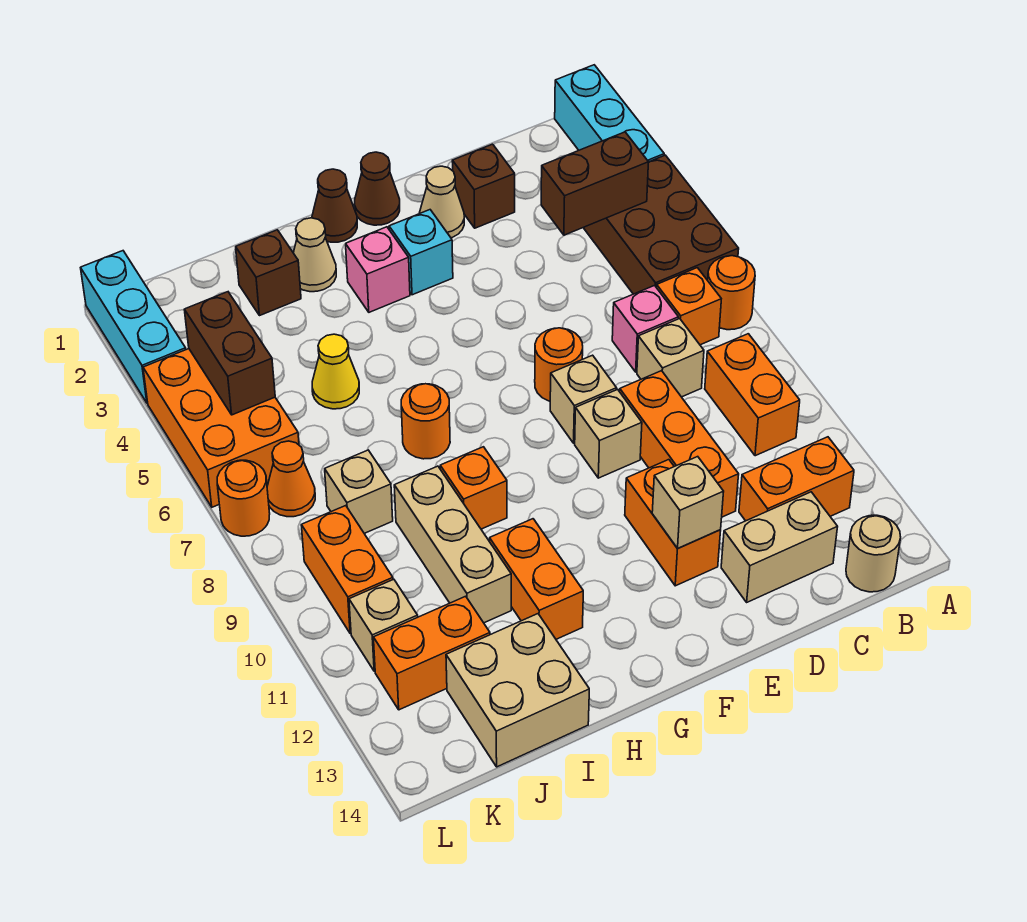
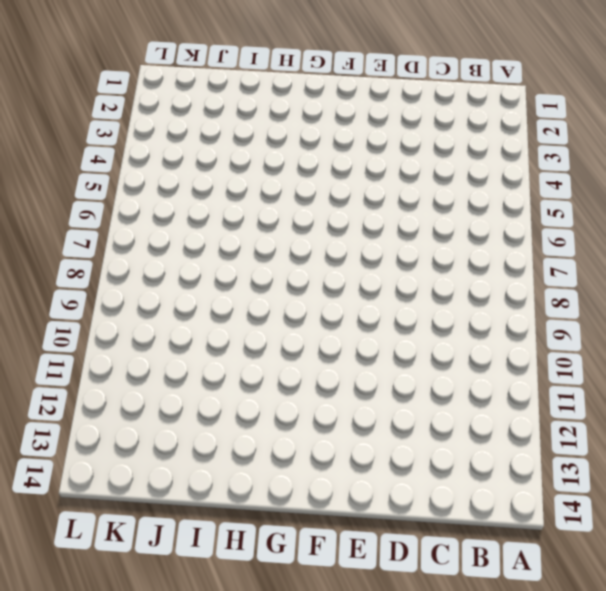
none -> cyan 1x3 brick [555,65,664,162]
none -> brown 2x3 brick [583,155,739,294]
none -> orange 1x1 round brick [708,256,755,330]
none -> orange 1x1 brick [657,268,721,345]

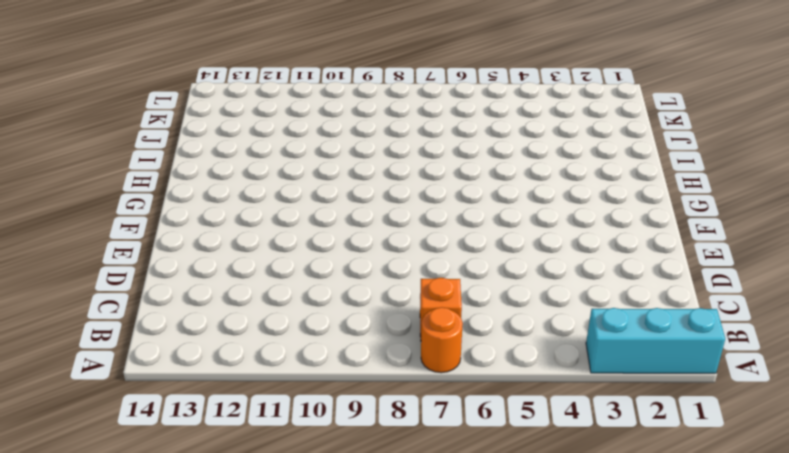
none -> brown 2x3 brick [583,155,739,294]
none -> orange 1x2 brick [705,334,800,456]
none -> orange 1x2 brick [739,437,854,521]
none -> tan 1x1 round brick [846,515,901,592]

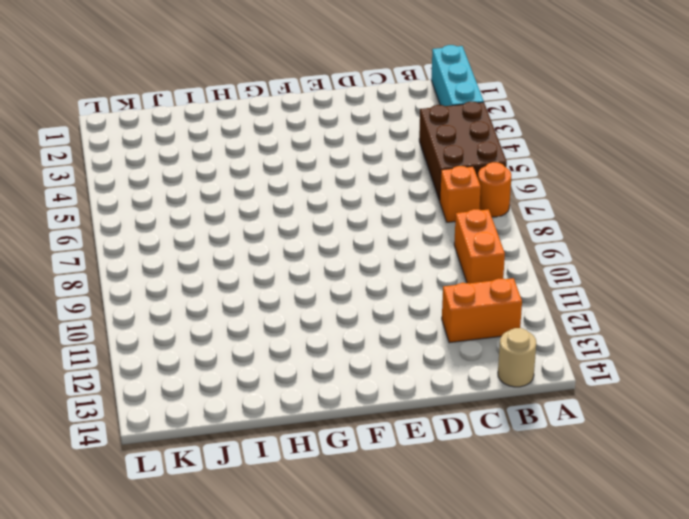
none -> pink 1x1 brick [612,286,679,372]
none -> tan 1x1 brick [637,319,704,397]
none -> tan 1x2 brick [721,492,837,602]
none -> brown 1x1 brick [452,144,515,228]

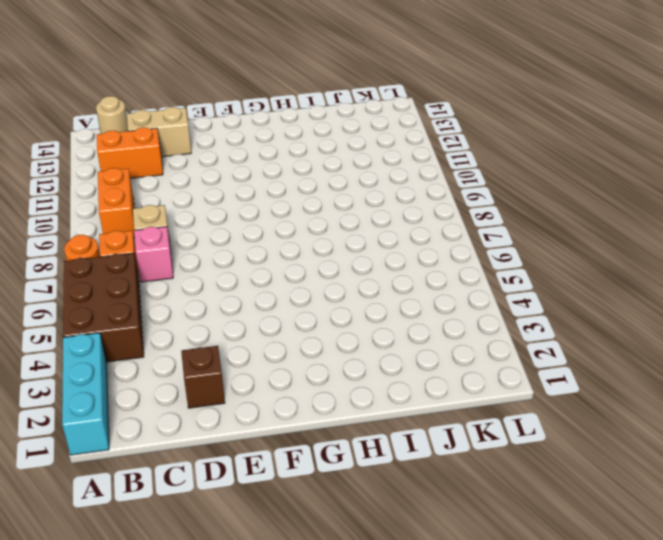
none -> orange 1x3 brick [620,371,739,517]
none -> tan 1x1 cone [419,166,464,238]
none -> orange 1x1 round brick [535,328,583,401]
none -> tan 1x1 brick [550,355,616,443]

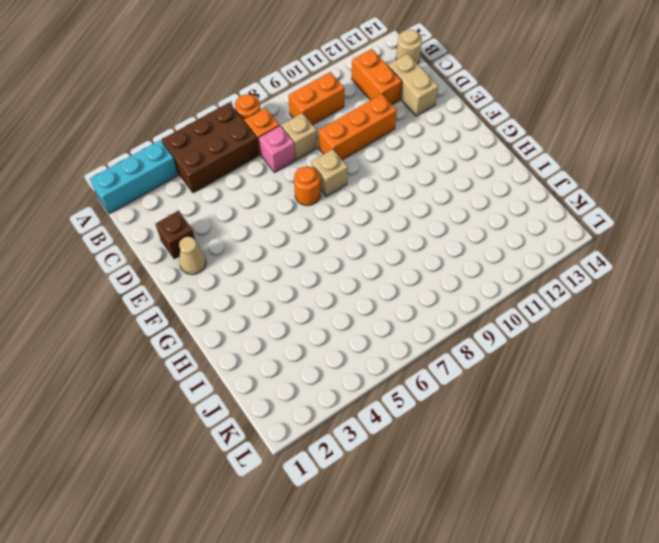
none -> tan 1x1 brick [575,389,642,478]
none -> orange 1x2 brick [625,460,721,586]
none -> brown 1x1 cone [355,152,400,225]
none -> cyan 1x1 brick [389,210,453,295]

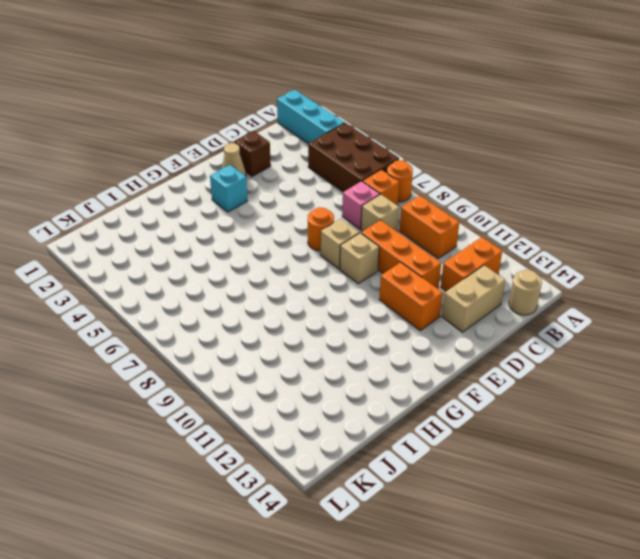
none -> brown 1x1 cone [355,152,400,225]
none -> brown 1x1 cone [312,169,357,242]
none -> pink 1x1 brick [346,227,410,312]
none -> tan 1x1 cone [294,218,336,292]

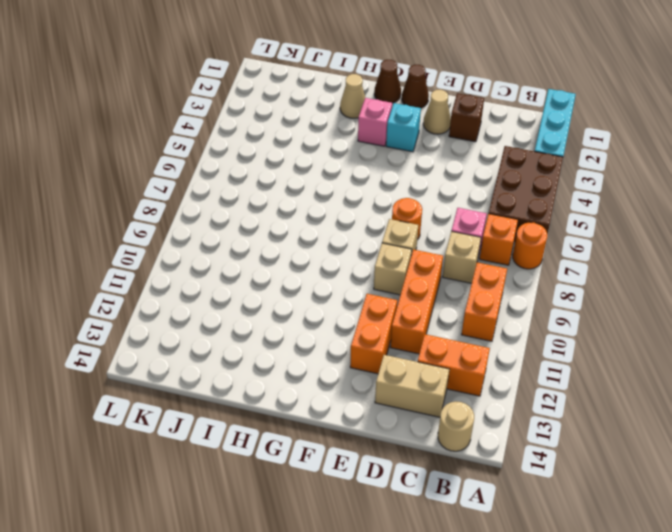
none -> orange 1x1 round brick [401,384,450,459]
none -> orange 1x1 brick [440,447,507,529]
none -> orange 1x2 brick [490,519,583,639]
none -> brown 1x1 brick [236,230,301,316]

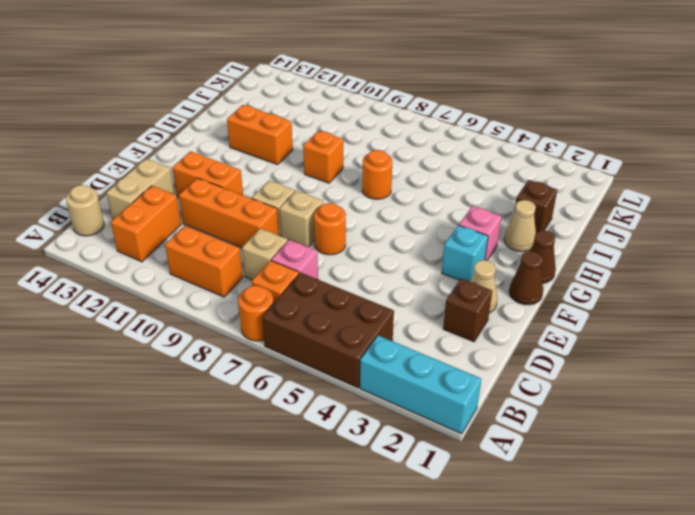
none -> yellow 1x1 cone [312,334,359,409]
none -> tan 1x3 brick [394,466,511,623]
none -> tan 2x2 brick [446,614,589,767]
none -> tan 1x1 brick [325,450,393,533]

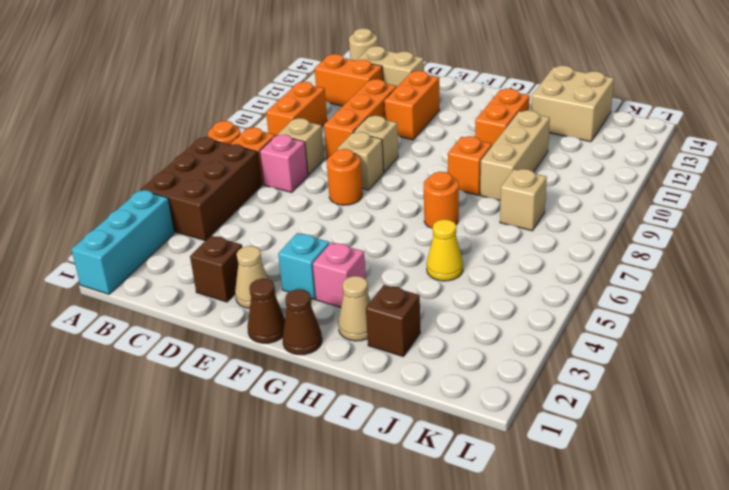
none -> orange 1x2 brick [373,596,490,710]
none -> orange 2x3 brick [143,349,299,507]
none -> orange 1x1 cone [267,441,315,517]
none -> orange 1x2 brick [301,506,393,634]

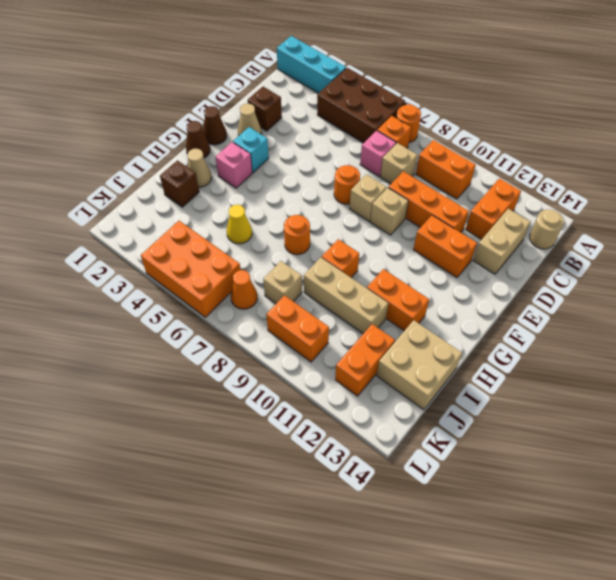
none -> tan 1x1 brick [349,579,418,671]
none -> cyan 1x3 brick [81,251,186,403]
none -> orange 1x1 round brick [217,460,270,536]
none -> brown 1x2 brick [541,132,649,235]

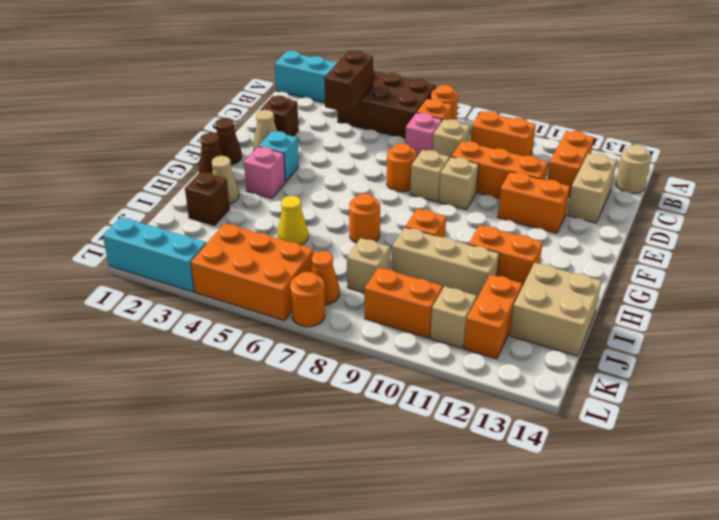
none -> tan 1x1 brick [652,457,724,548]
none -> brown 1x2 brick [184,292,275,415]

